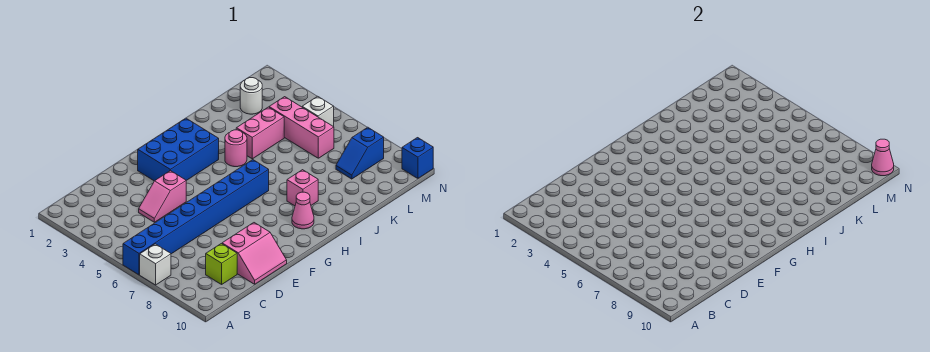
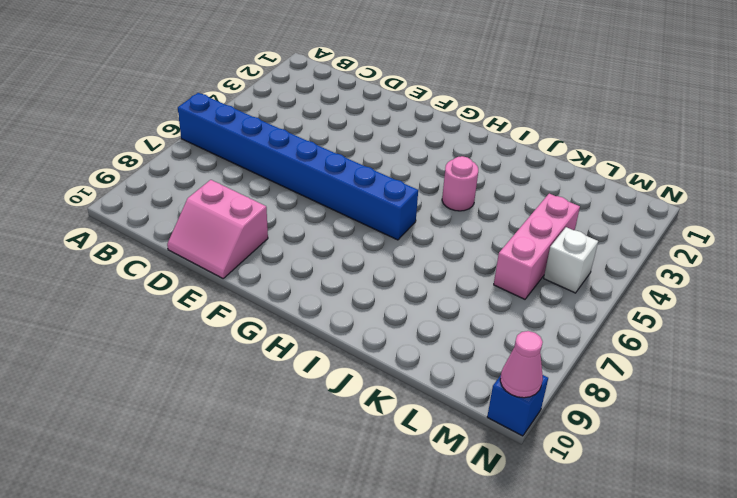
none -> white 1x1 brick [140,244,171,285]
none -> lime 1x1 brick [206,244,237,284]
none -> pink 1x2 slope [139,171,186,222]

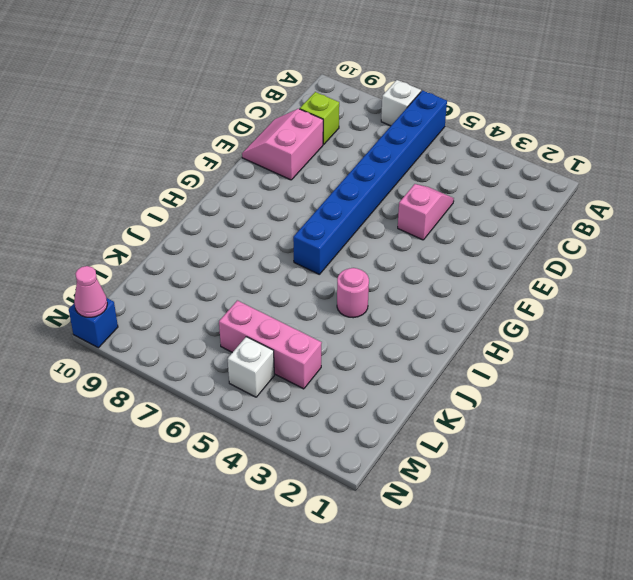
none -> blue 2x3 brick [138,118,219,181]
none -> pink 1x1 cone [292,192,314,229]
none -> pink 1x1 brick [287,170,318,206]

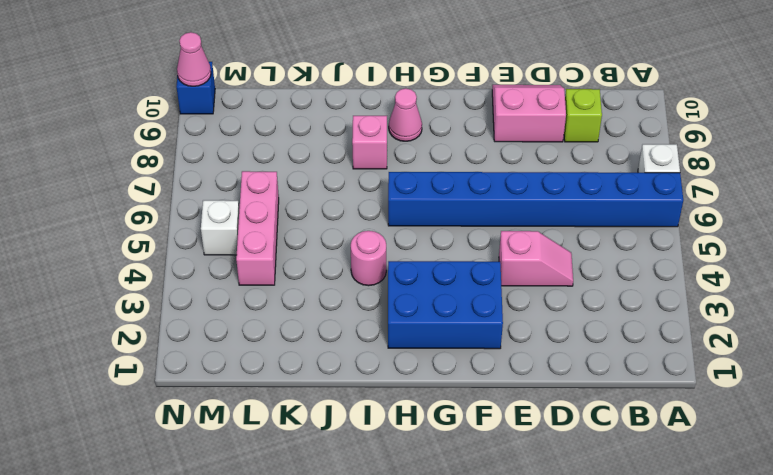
none -> pink 1x2 brick [236,107,284,159]
none -> white 1x1 round brick [240,78,262,114]
none -> blue 1x2 slope [336,127,384,179]

